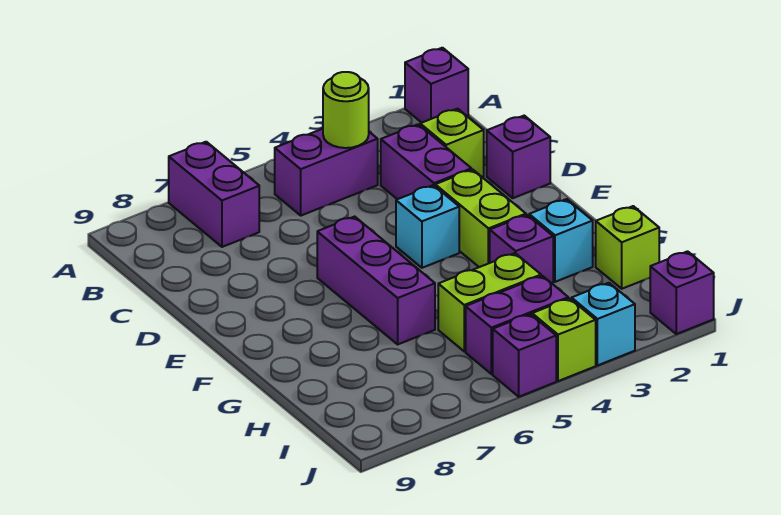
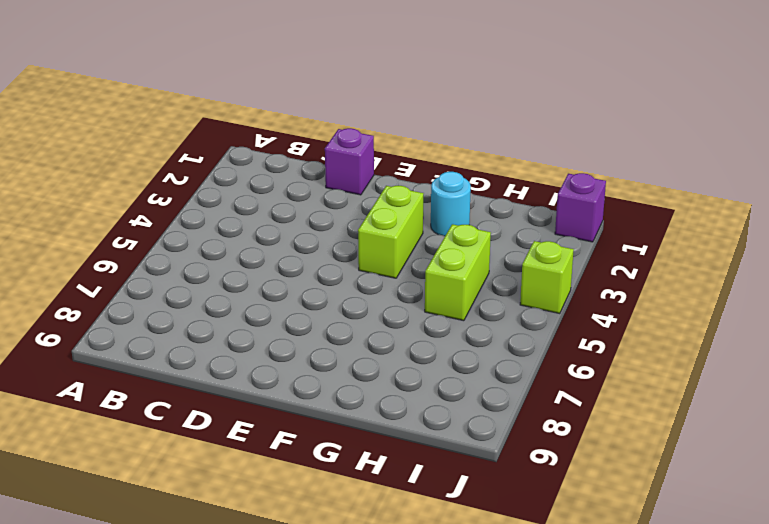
lime 1x2 brick [358,186,423,278] -> lime 1x2 brick turned to [435,170,526,267]
cyan 1x1 round brick [431,172,471,236] -> cyan 1x1 brick [529,199,593,282]
none -> purple 1x1 brick [405,48,468,123]
none -> purple 1x2 brick [169,142,259,247]
none -> purple 1x2 brick [275,129,378,216]

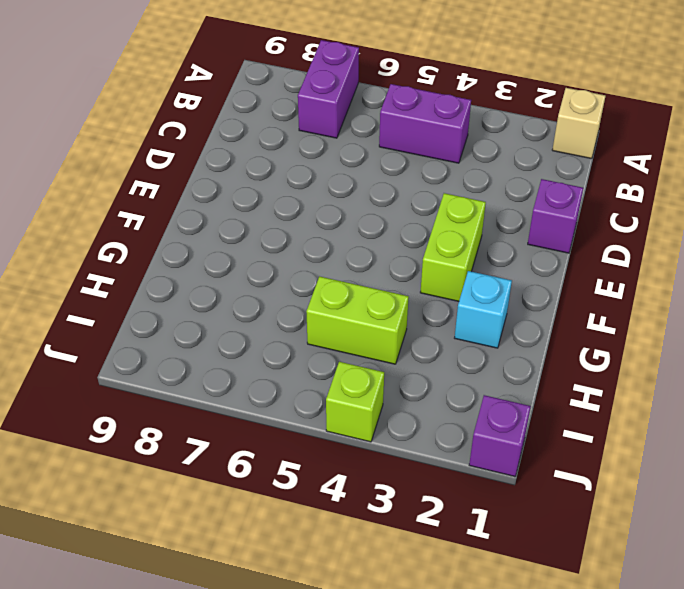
tan 1x1 brick [552,88,605,159] -> purple 1x1 brick [405,48,468,123]
none -> lime 1x1 brick [420,109,484,177]
none -> purple 1x2 brick [381,124,471,199]
none -> cyan 1x1 brick [396,185,459,268]

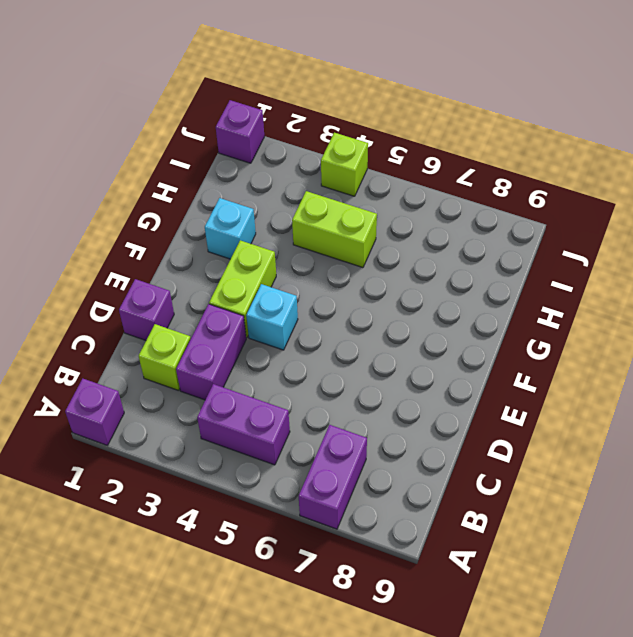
none -> purple 1x3 brick [317,217,435,344]
none -> purple 1x1 brick [490,215,553,283]
none -> lime 1x1 brick [596,206,659,289]

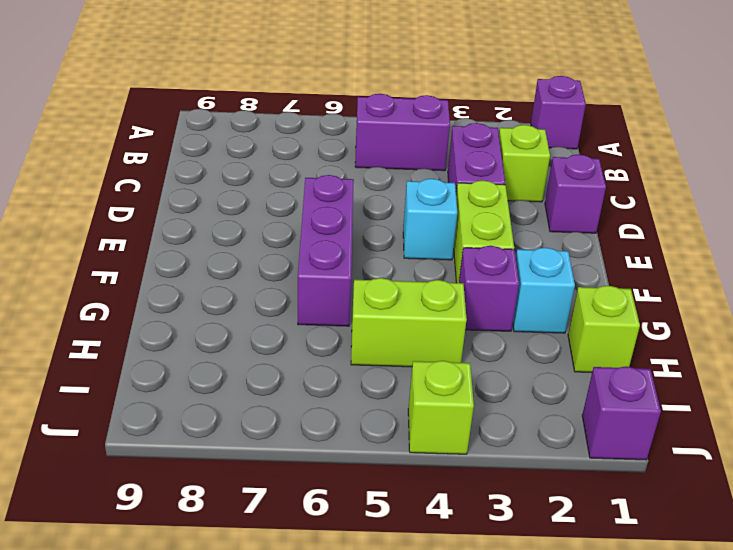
none -> purple 1x2 brick [169,142,259,247]
none -> purple 1x2 brick [466,276,568,374]
none -> cyan 1x1 brick [572,283,635,365]

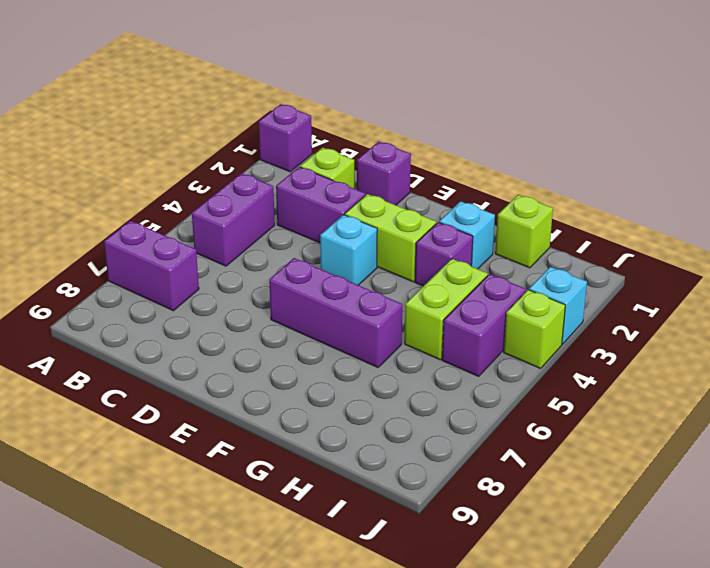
none -> purple 1x1 brick [650,251,714,334]
none -> purple 1x1 brick [493,314,556,397]
none -> lime 1x1 round brick [323,72,369,148]

